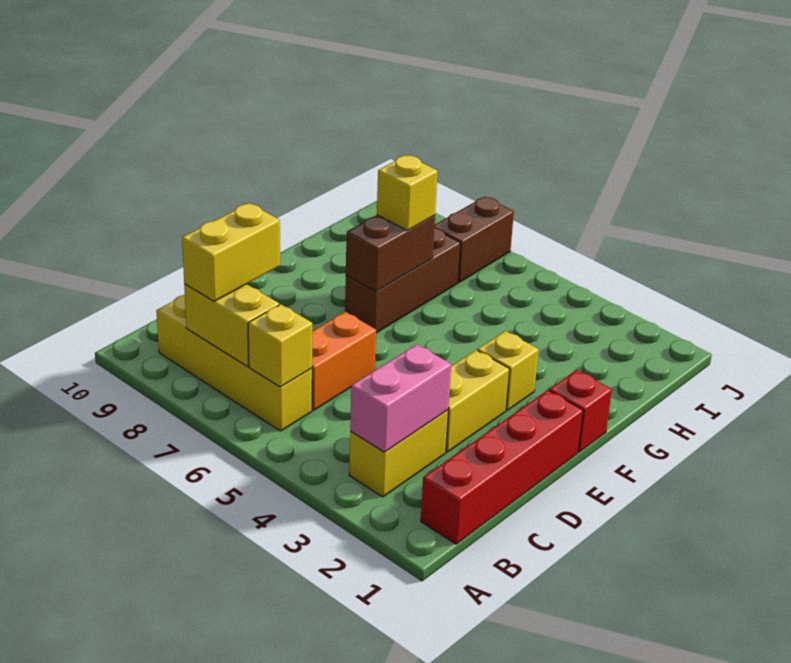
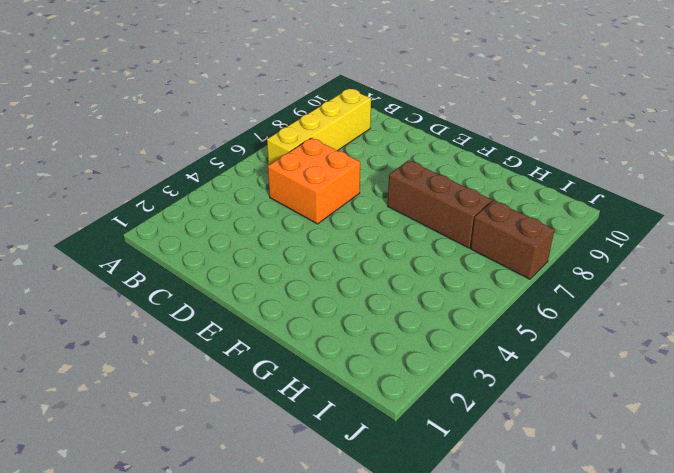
orange 2x2 brick [268,138,360,224] -> orange 1x2 brick [312,312,376,410]
none -> red 1x4 brick [421,390,583,544]
none -> yellow 1x2 brick [349,410,448,497]
none -> yellow 1x2 brick [446,350,510,452]

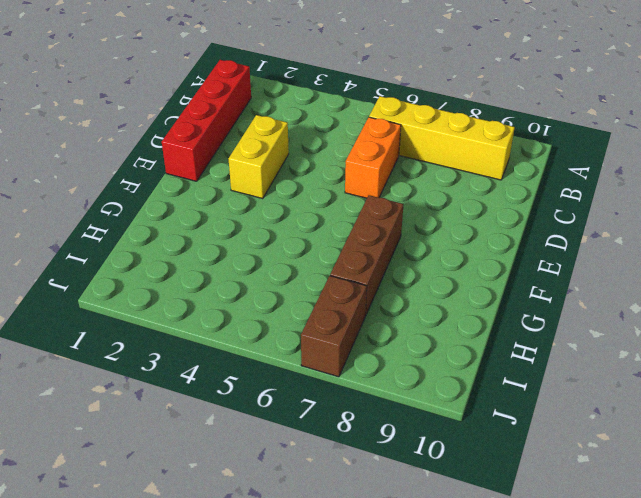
none -> yellow 1x2 brick [349,410,448,497]
none -> red 1x1 brick [549,370,612,452]
none -> yellow 1x1 brick [477,331,539,410]

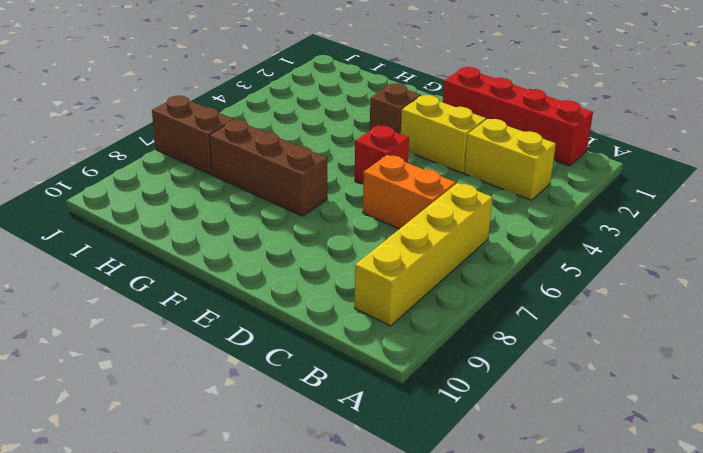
red 1x1 brick [355,126,409,184] -> red 1x1 brick moved to [549,370,612,452]
brown 1x1 brick [370,84,421,134] -> yellow 1x1 brick [477,331,539,410]
none -> pink 1x2 brick [350,344,451,452]
none -> yellow 1x1 brick [248,304,312,387]
none -> yellow 1x2 brick [184,284,279,367]

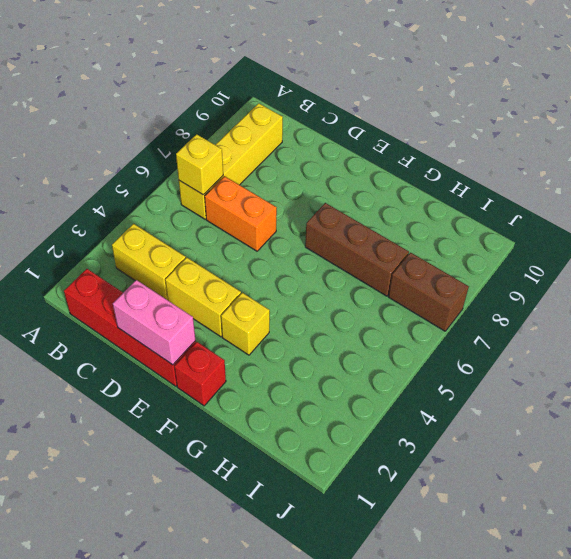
pink 1x2 brick [113,280,195,365] -> pink 1x2 brick moved to [350,344,451,452]
none -> yellow 1x2 brick [184,284,279,367]
none -> brown 1x2 brick [346,215,435,292]
none -> yellow 1x2 brick [182,203,280,301]

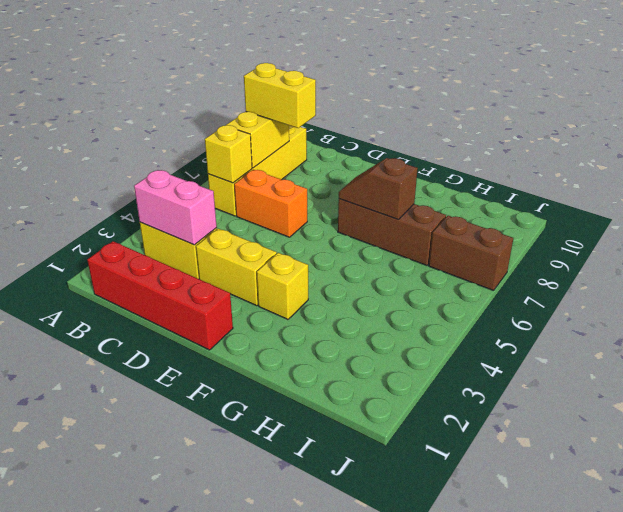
brown 1x2 slope [339,158,418,220] -> brown 1x2 brick [346,215,435,292]
none -> red 1x1 brick [549,370,612,452]
none -> yellow 1x1 brick [377,155,438,231]

